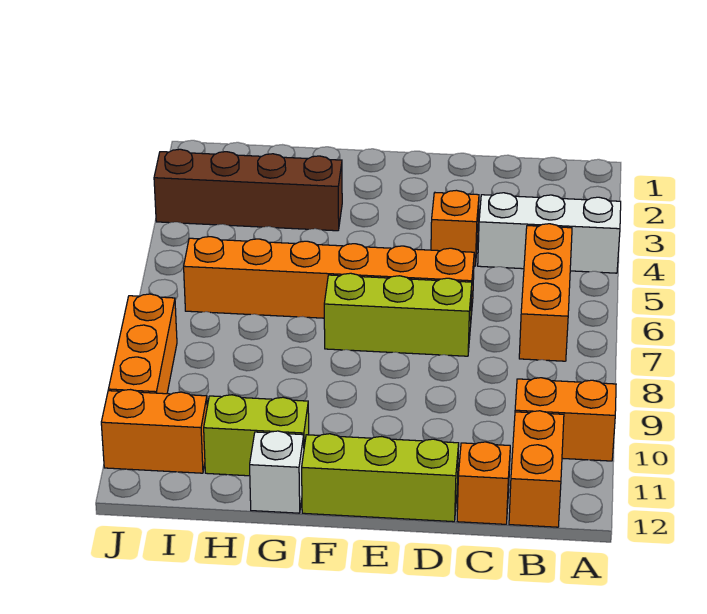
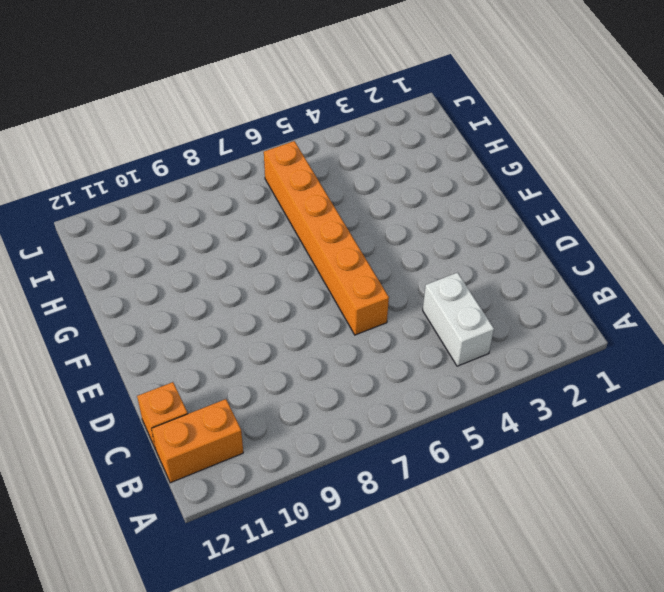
white 1x2 brick [423,273,494,366] -> white 1x3 brick [478,193,621,273]
none -> orange 1x2 brick [515,378,616,461]
none -> orange 1x3 brick [519,224,572,361]
none -> orange 1x1 brick [431,190,479,266]

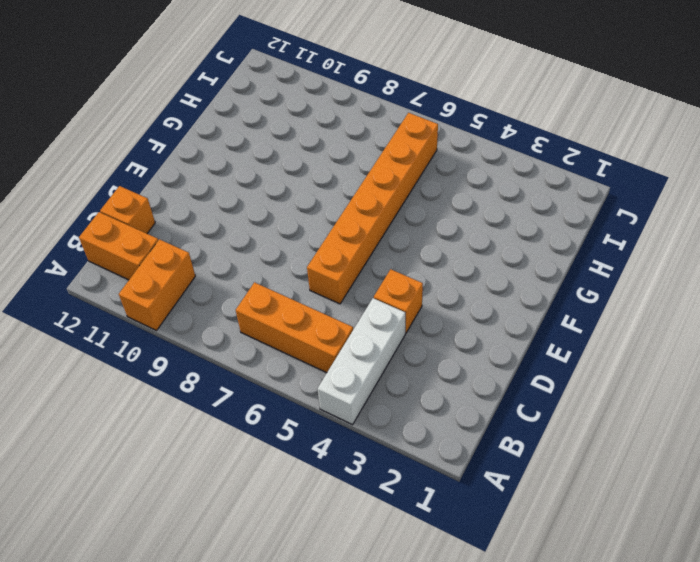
none -> lime 1x3 brick [324,273,472,356]
none -> lime 1x3 brick [302,434,459,522]
none -> brown 1x4 brick [154,149,342,231]

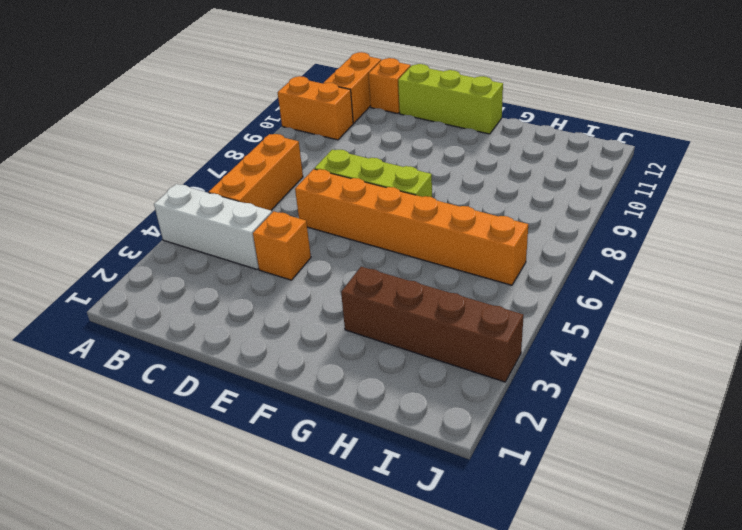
none -> lime 1x2 brick [204,395,309,476]
none -> white 1x1 brick [250,431,304,513]
none -> orange 1x2 brick [101,390,207,473]

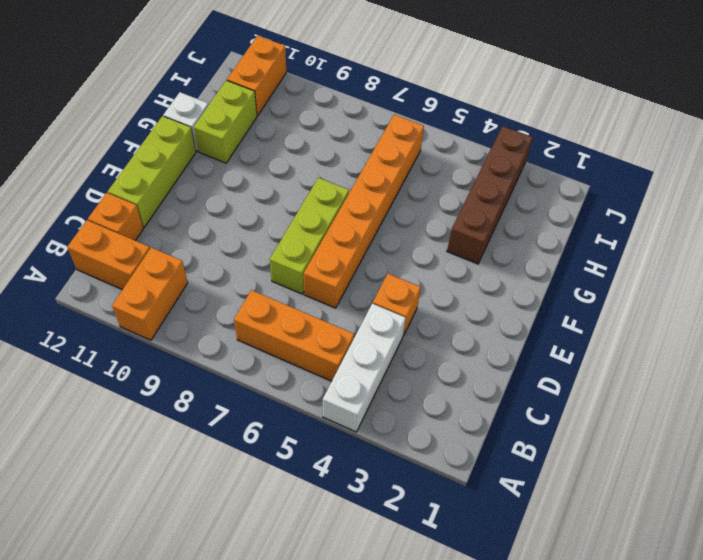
none -> orange 1x3 brick [108,294,177,394]

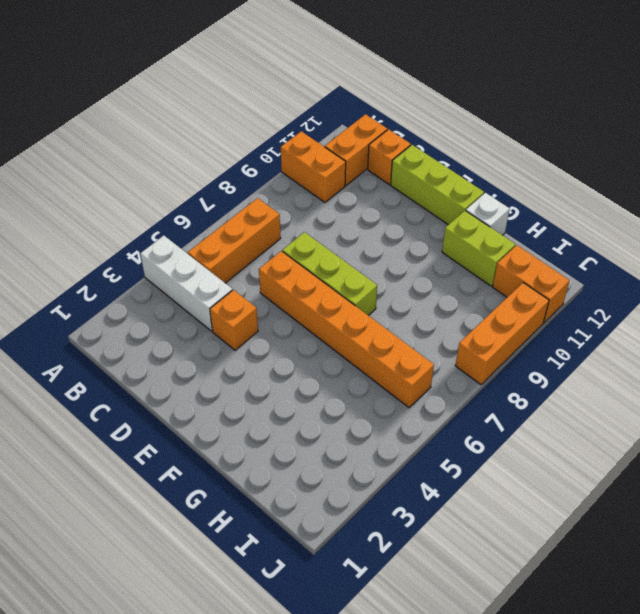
none -> brown 1x4 brick [154,149,342,231]

